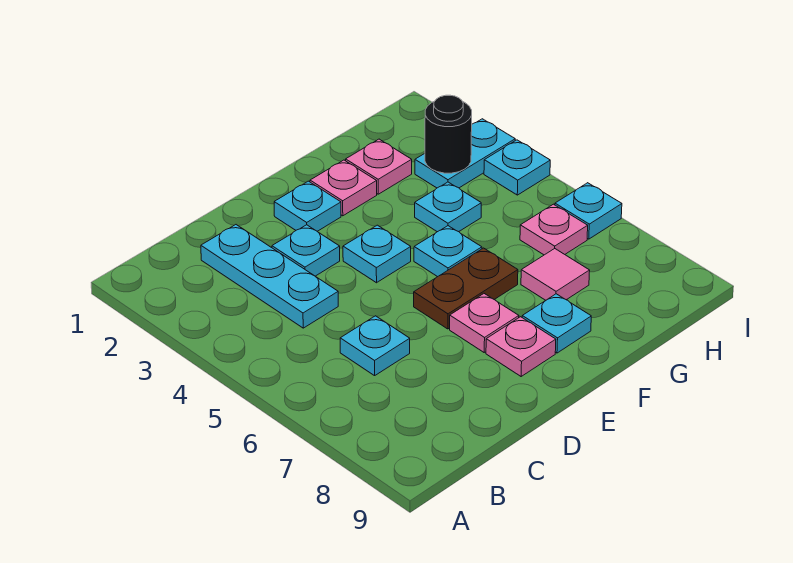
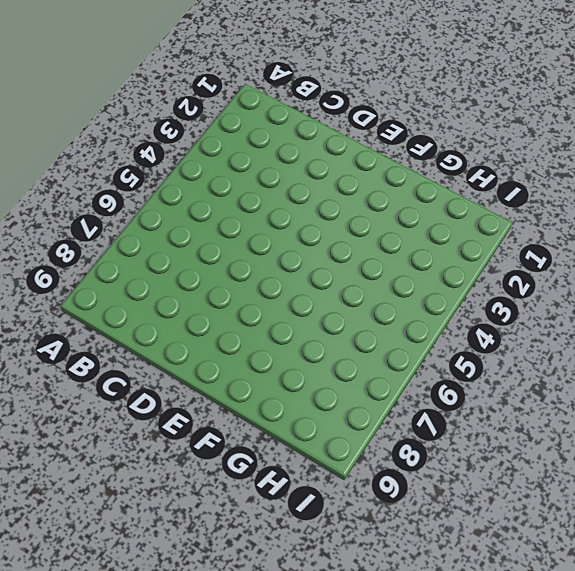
none -> cyan 1x3 plate [201,225,338,328]
none -> cyan 1x1 plate [340,316,410,376]
none -> cyan 1x1 plate [272,225,340,276]

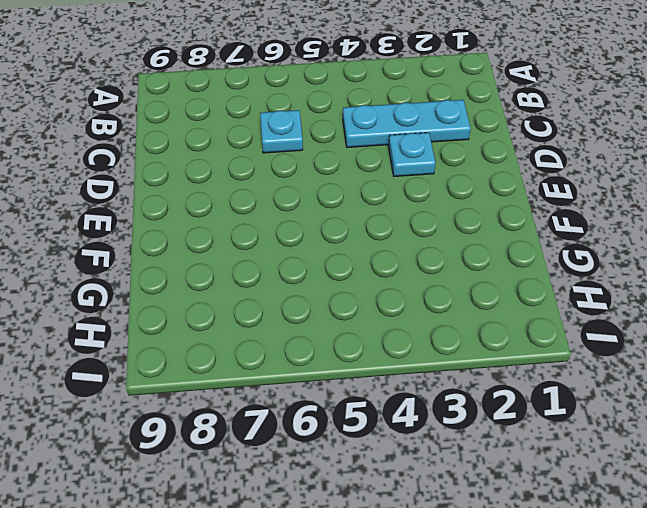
none -> cyan 1x1 plate [274,181,341,231]
none -> cyan 1x1 plate [343,225,411,283]
none -> brown 1x2 plate [414,248,518,329]

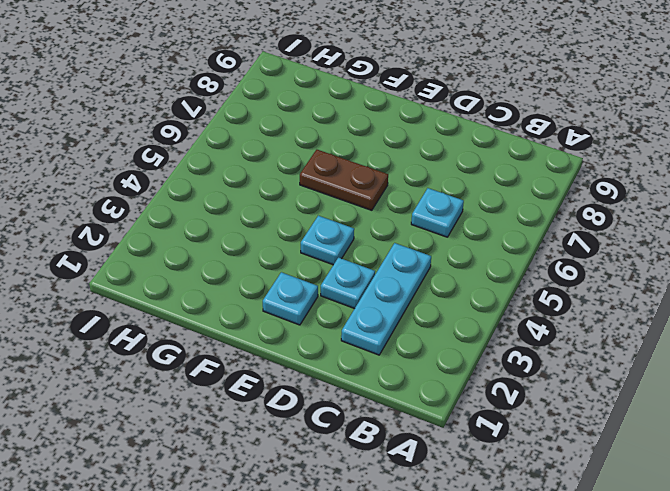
none -> pink 1x1 plate [450,294,519,352]
none -> pink 1x1 plate [486,317,556,376]
none -> pink 1x1 plate [310,160,377,216]

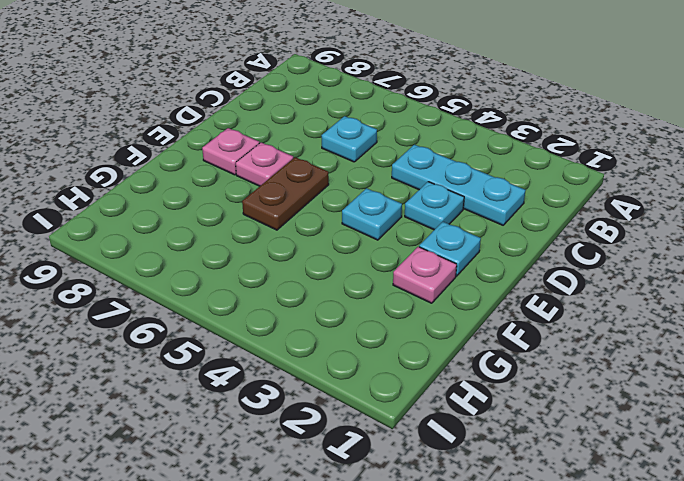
none -> cyan 1x1 plate [414,226,482,277]
none -> cyan 1x1 plate [522,294,591,353]
none -> pink 1x1 plate [346,139,412,194]

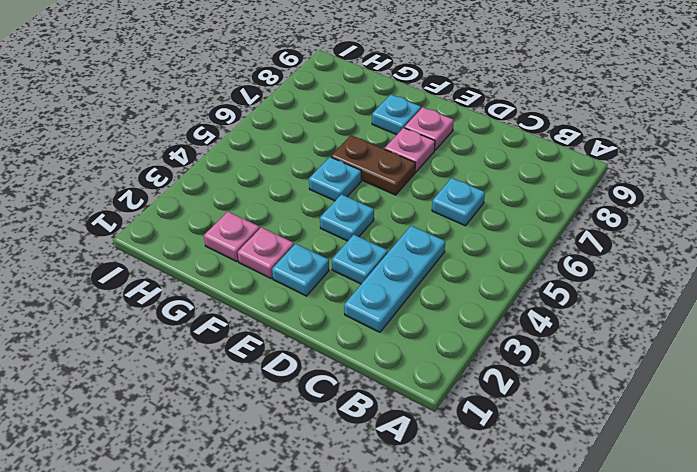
none -> cyan 1x1 plate [415,182,481,232]
none -> pink 1x1 tile [521,249,590,300]
none -> cyan 1x2 plate [415,119,515,188]

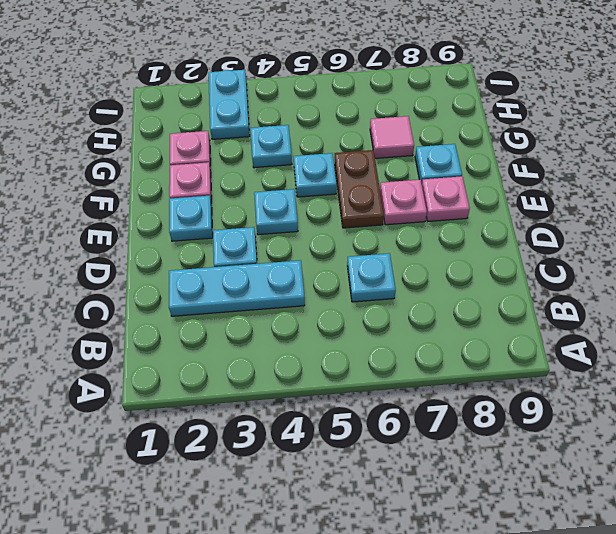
none -> pink 1x1 plate [520,204,588,255]
none -> cyan 1x1 plate [484,140,550,195]
none -> cyan 1x1 plate [555,183,622,239]

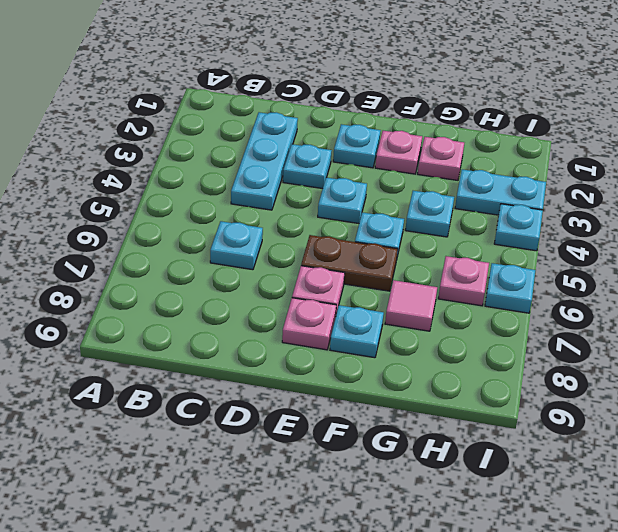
none -> black 1x1 round brick [425,95,472,173]

